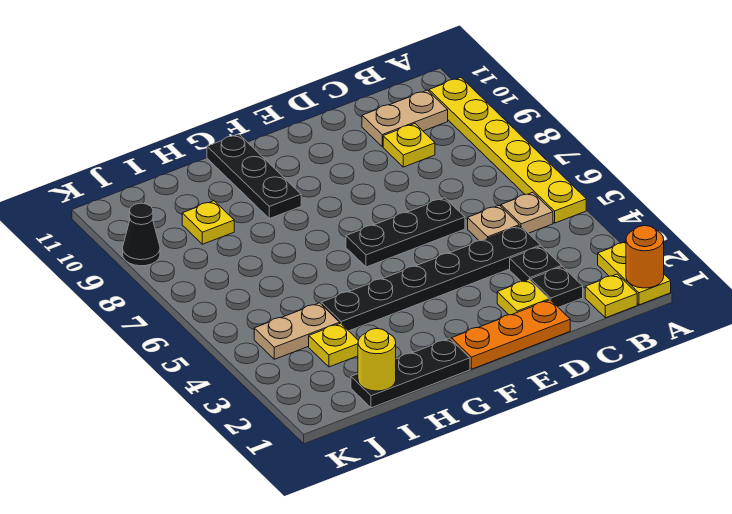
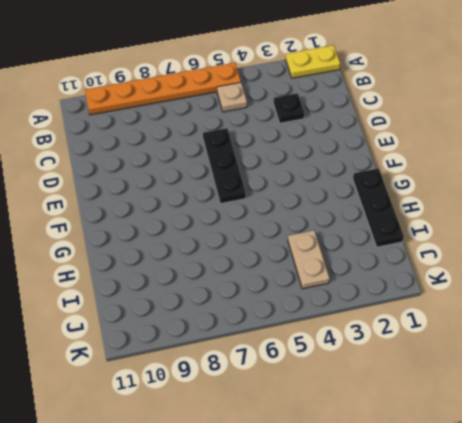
orange 1x6 plate [85,63,241,115] -> yellow 1x6 plate [429,77,586,223]
none -> yellow 1x1 plate [585,274,637,318]
none -> tan 1x2 plate [362,90,448,147]
none -> black 1x1 plate [531,267,583,307]

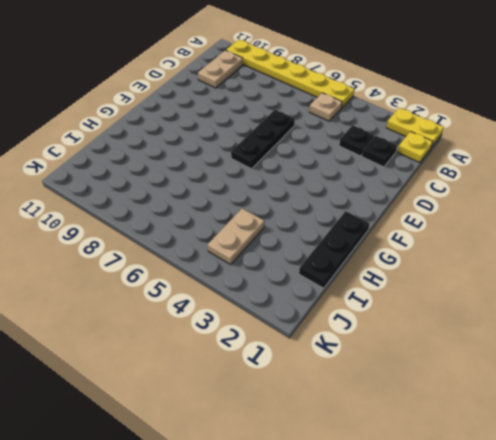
none -> black 1x6 plate [321,226,541,331]
none -> tan 1x1 plate [468,205,519,241]
none -> yellow 1x1 plate [383,124,435,167]

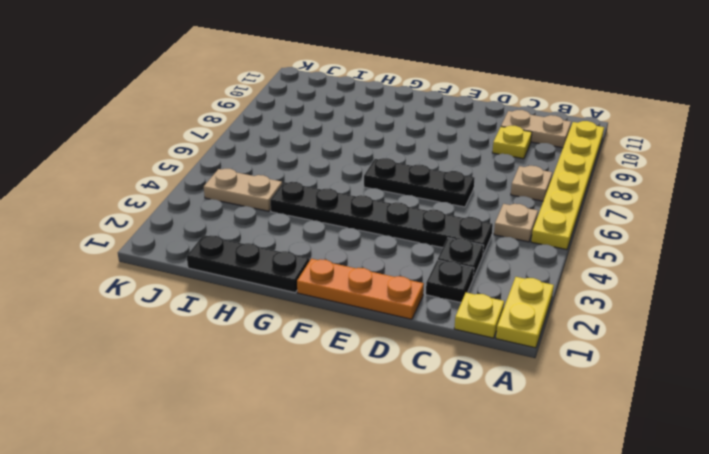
tan 1x1 plate [511,166,552,201] -> tan 1x1 plate moved to [468,205,519,241]
none -> yellow 1x1 plate [497,280,549,315]
none -> black 1x3 plate [207,134,301,219]
none -> yellow 1x1 plate [309,323,358,367]

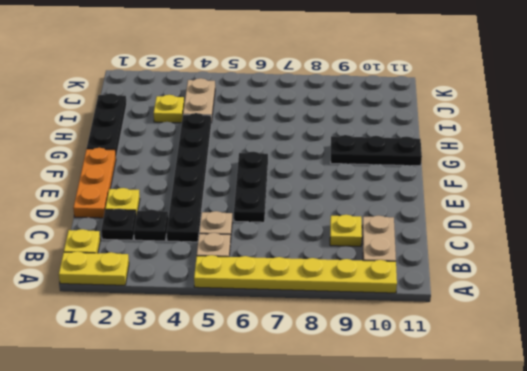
none -> yellow 1x1 plate [182,201,234,244]
none -> black 1x1 cone [123,203,160,266]
none -> orange 1x1 round brick [626,226,664,288]

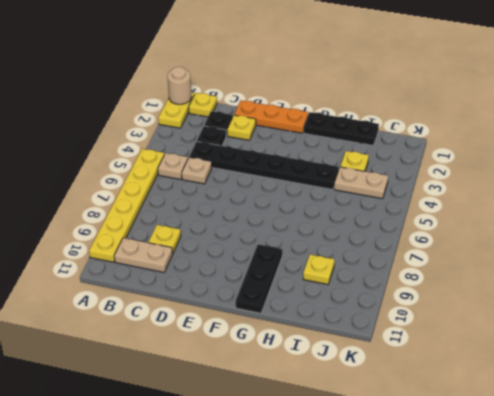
tan 1x1 round brick [167,67,191,104] -> orange 1x1 round brick [626,226,664,288]
none -> black 1x3 plate [346,198,465,267]
none -> black 1x1 cone [123,203,160,266]
none -> yellow 1x1 round brick [358,329,396,391]

